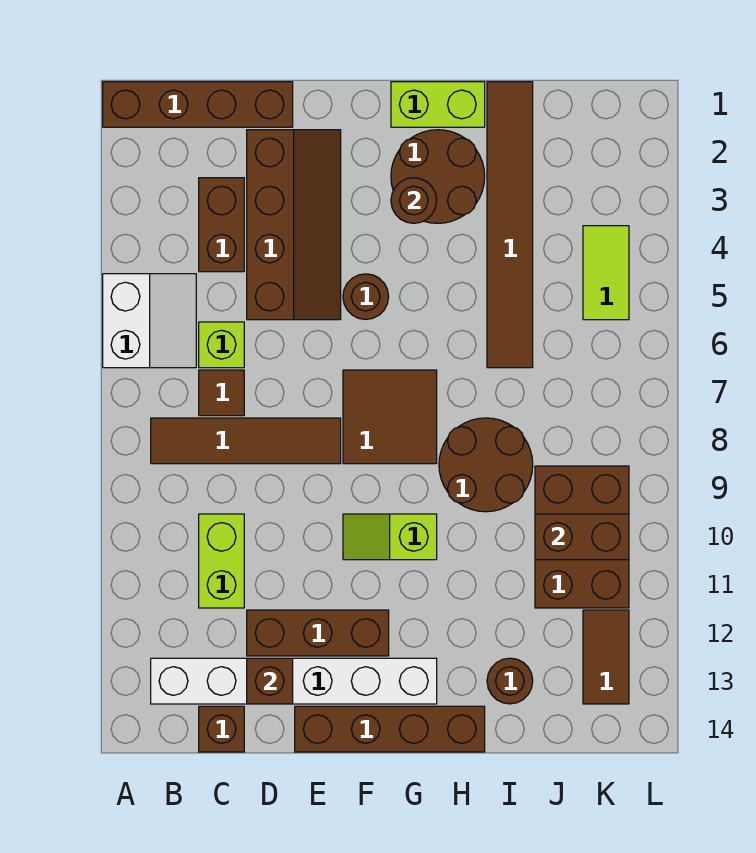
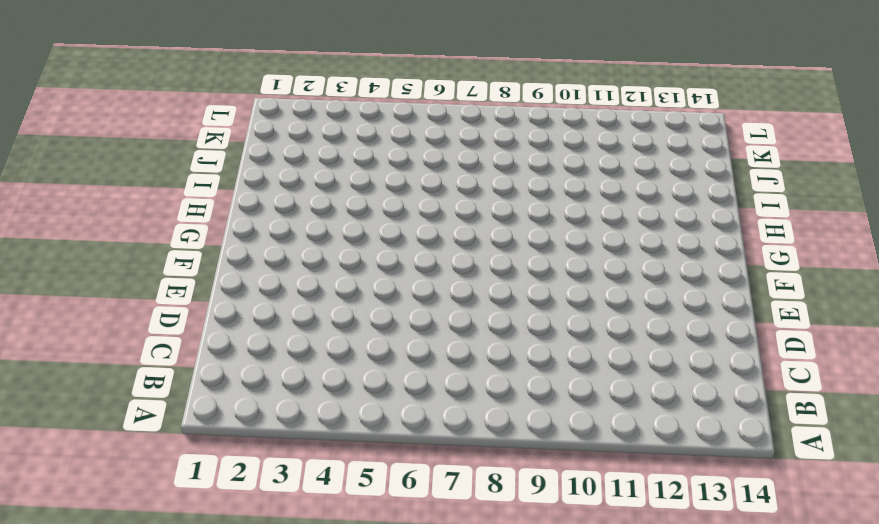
none -> brown 1x4 brick [103,82,293,127]
none -> white 2x2 slope [103,274,196,368]
none -> brown 1x4 tile [151,418,341,464]

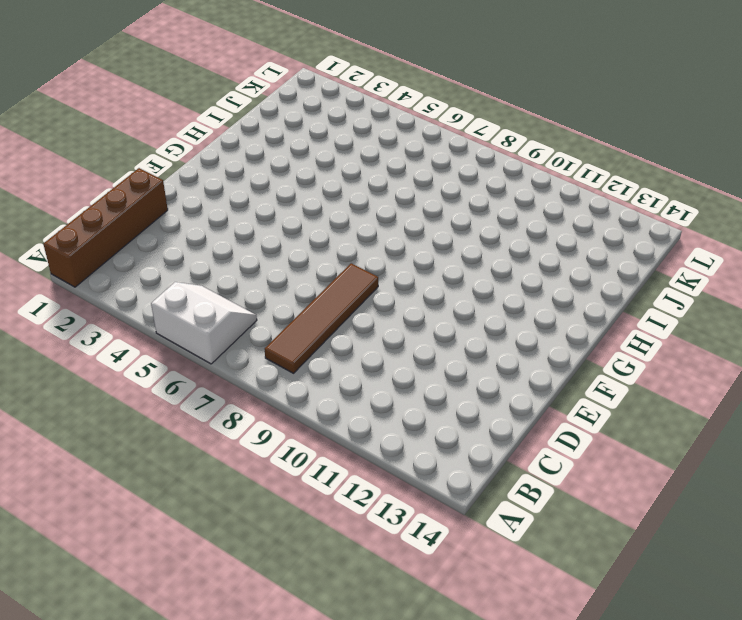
none -> white 1x6 brick [151,658,437,704]
none -> brown 1x2 brick [199,178,244,272]
none -> lime 1x1 brick [199,322,244,368]

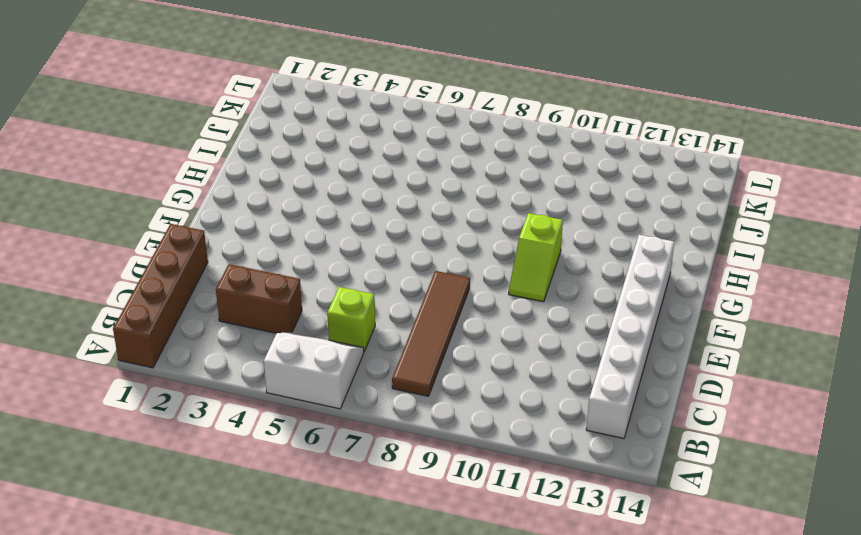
none -> brown 1x1 tile [199,370,244,416]
none -> lime 1x2 brick [199,514,244,608]
none -> brown 1x1 brick [199,706,244,752]

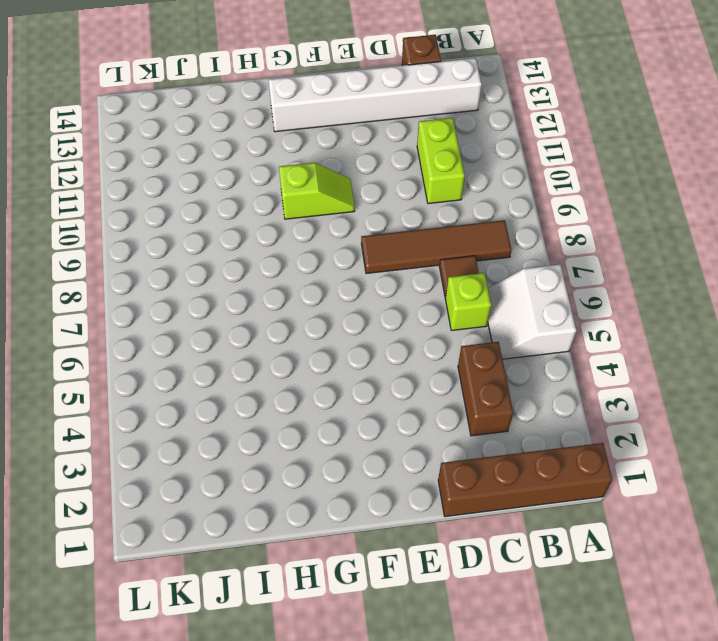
none -> brown 2x4 slope [247,130,341,320]
none -> brown 1x3 brick [247,610,389,656]
none -> brown 1x4 brick [295,706,485,752]

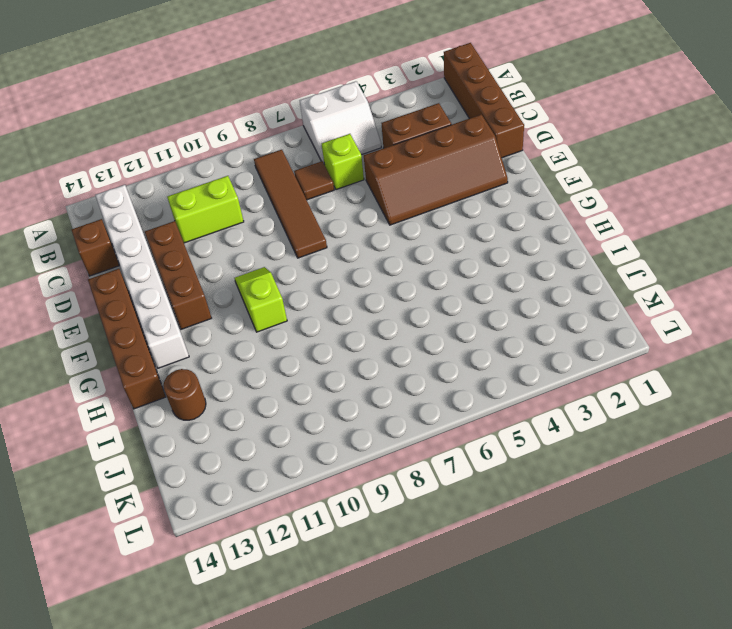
none -> brown 1x1 round brick [343,274,389,320]
none -> brown 2x2 tile [343,370,437,464]
none -> lime 1x2 brick [391,82,485,127]

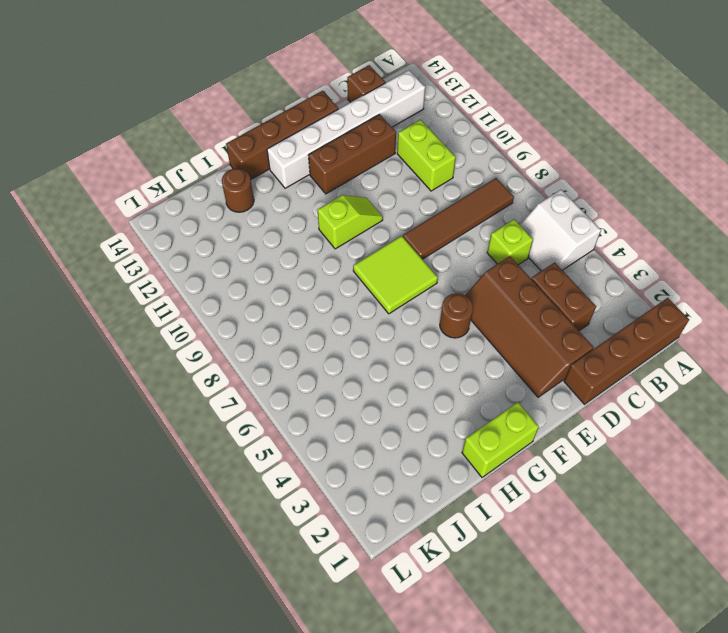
lime 2x2 tile [353,236,438,314] -> brown 2x2 tile [343,370,437,464]
none -> brown 1x1 tile [199,370,244,416]
none -> brown 2x2 round brick [391,130,485,223]
none -> brown 2x2 round brick [439,418,533,512]

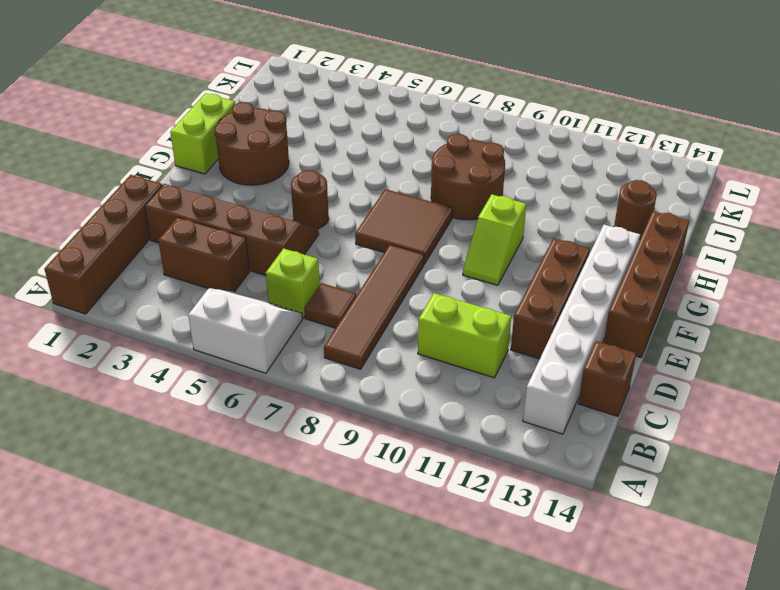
none -> brown 1x6 tile [487,82,533,368]
none -> brown 2x3 brick [535,466,629,608]
none -> lime 1x2 tile [583,226,629,320]

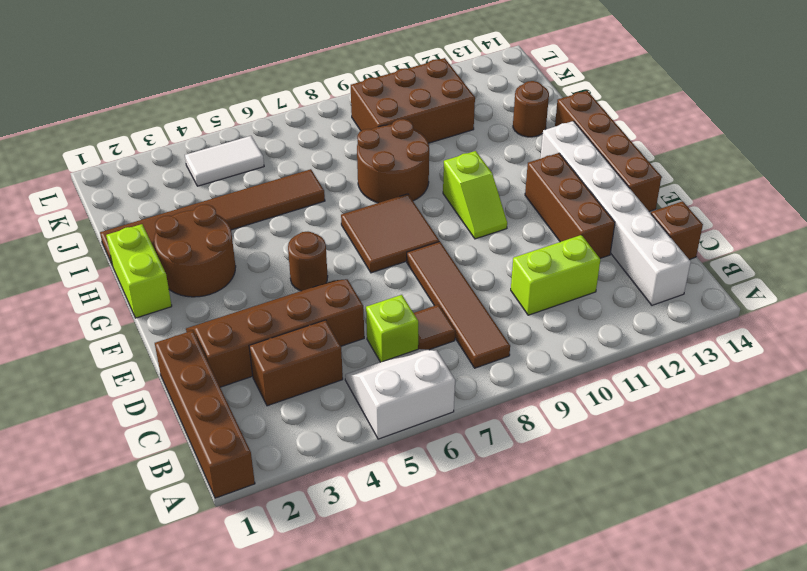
white 1x2 tile [185,136,264,186] -> lime 1x2 tile [583,226,629,320]
none -> brown 1x2 tile [583,610,629,704]
none -> brown 1x1 brick [247,658,293,704]
none -> brown 1x1 round brick [391,178,437,223]

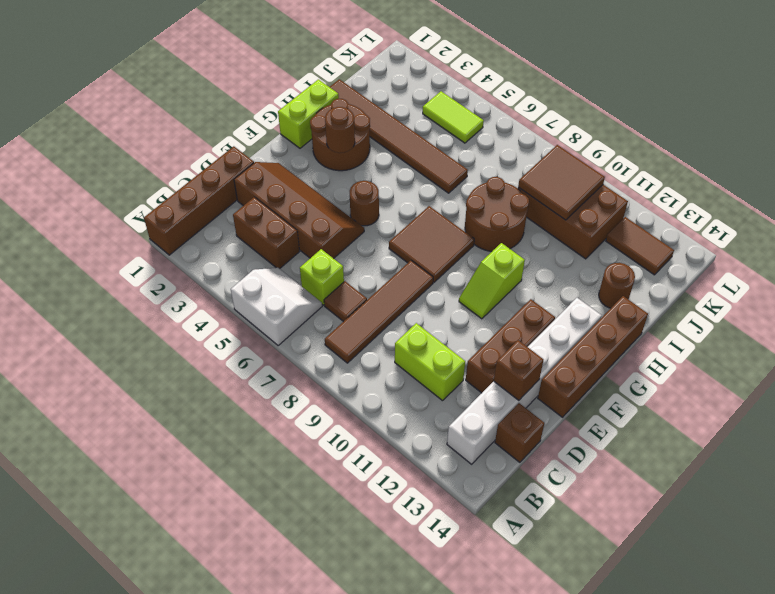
brown 2x2 tile [518,145,605,220] -> brown 1x2 brick [535,514,629,560]

